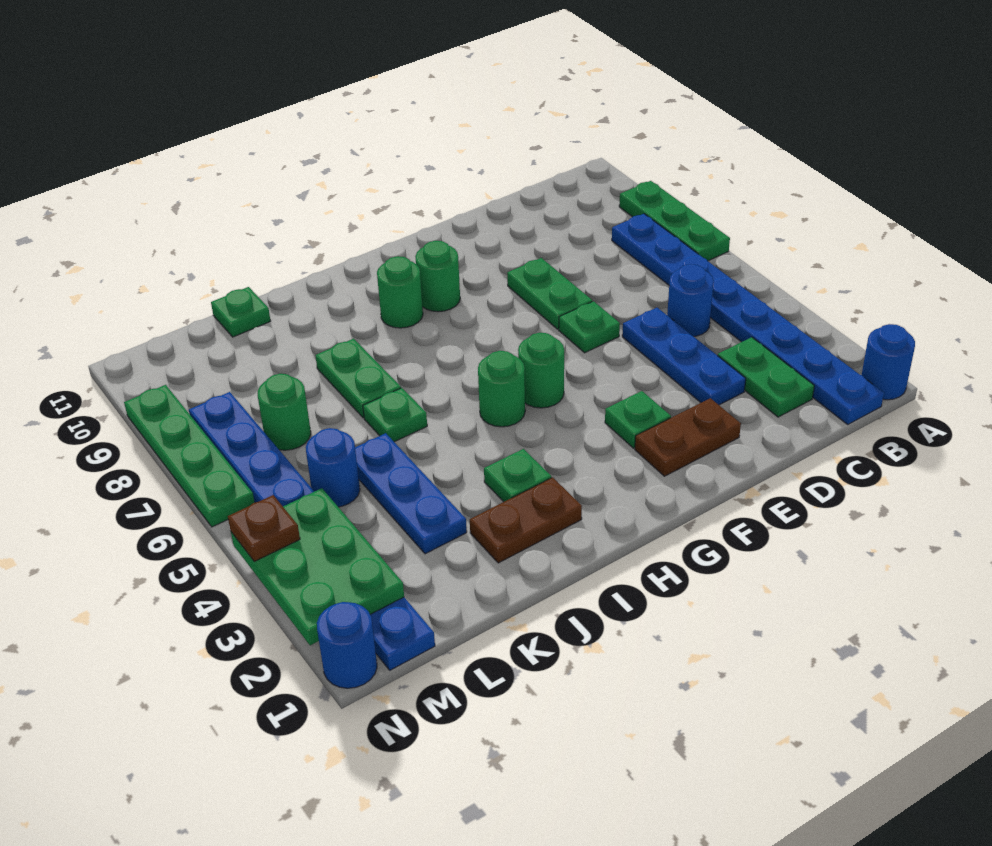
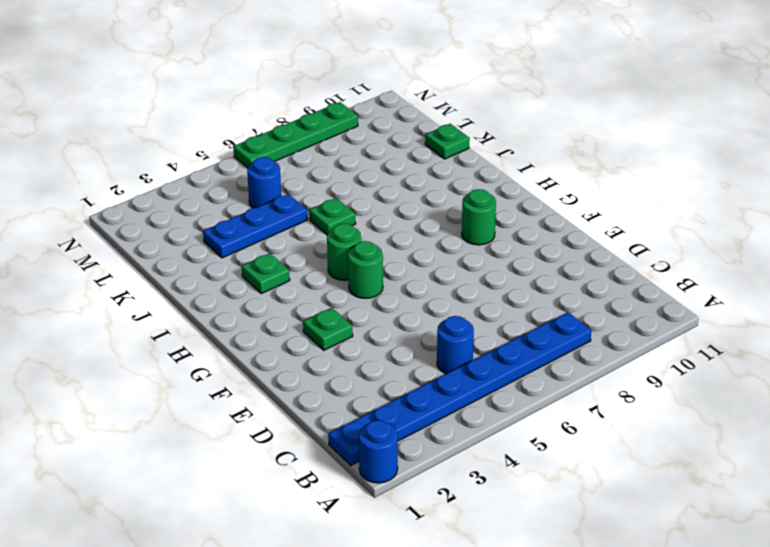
none -> green 1x3 plate [619,181,730,261]
none -> green 1x2 plate [717,337,814,417]
none -> blue 1x3 plate [622,308,746,405]

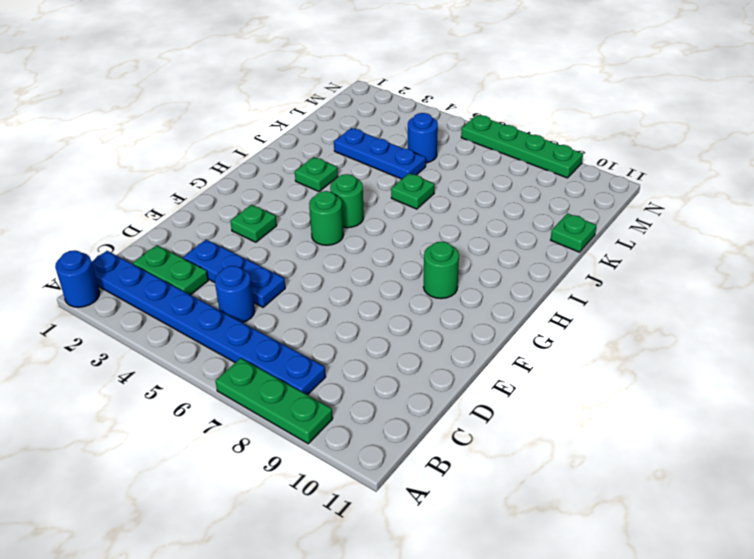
none -> brown 1x2 plate [635,398,741,476]
none -> green 1x1 plate [559,301,620,353]
none -> green 1x2 plate [507,258,592,329]

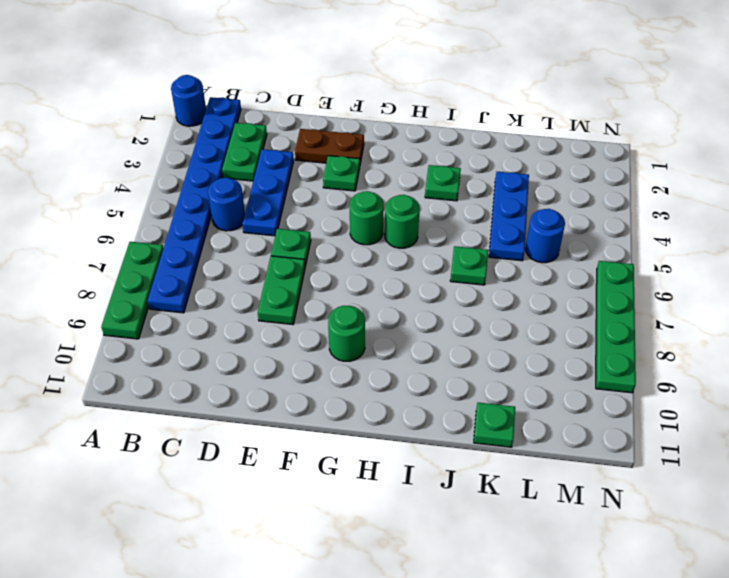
none -> green 1x1 round brick [377,256,423,328]
none -> brown 1x2 plate [470,477,582,563]
none -> green 1x2 plate [315,339,401,418]

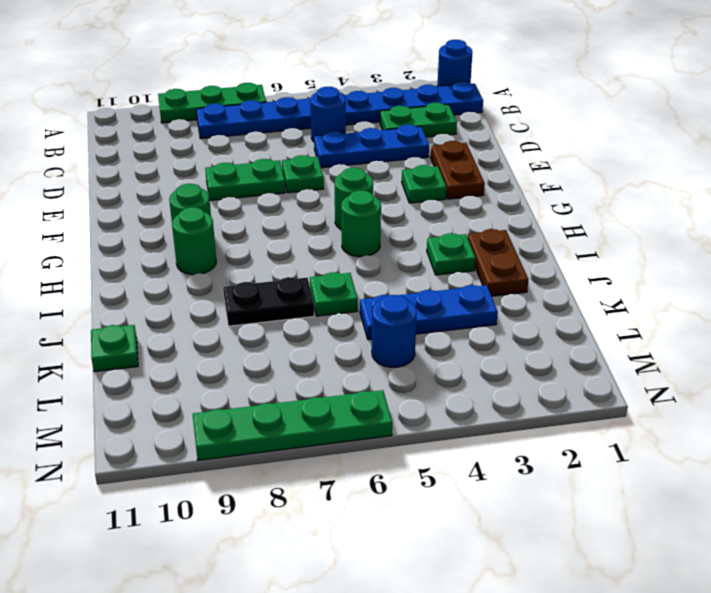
black 1x2 plate [223,277,314,326] -> green 1x2 plate [315,339,401,418]
none -> green 1x1 round brick [258,374,311,450]
none -> blue 1x8 plate [189,392,435,670]
none -> blue 1x1 round brick [317,602,377,688]

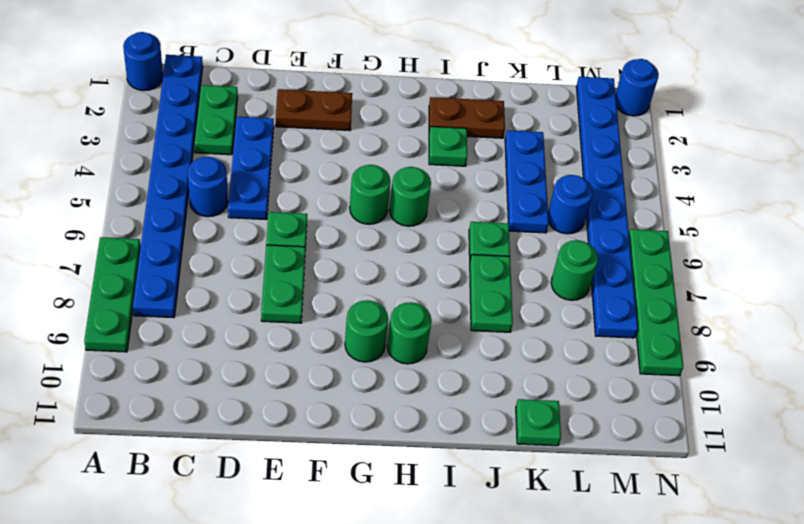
none -> green 1x1 plate [605,391,671,448]
none -> green 2x3 plate [231,488,404,645]
none -> brown 1x1 plate [228,495,300,561]

